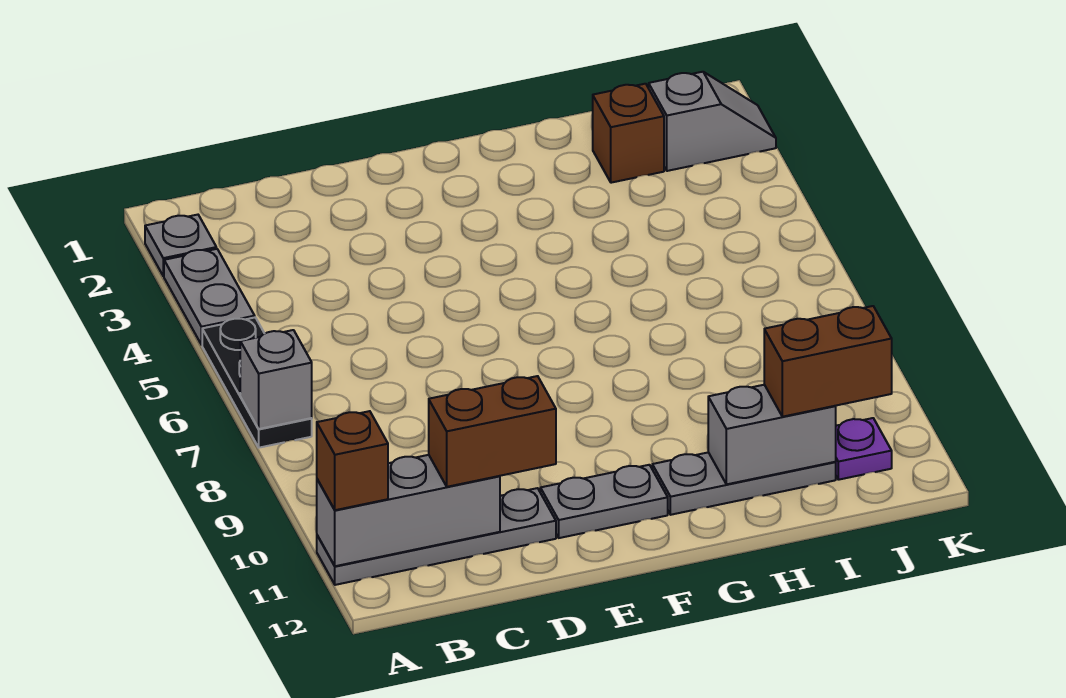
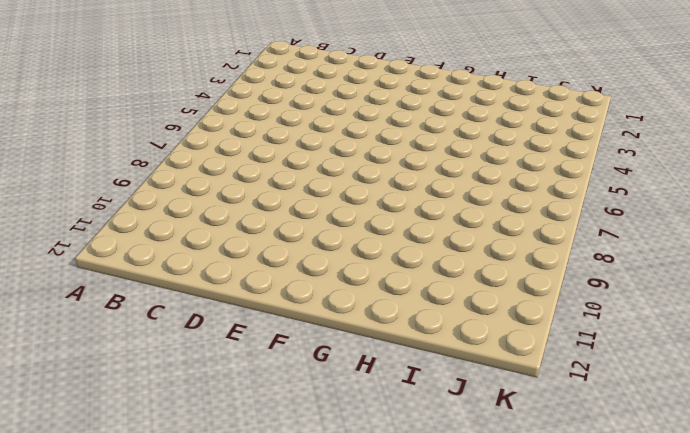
none -> grey 1x1 plate [145,215,216,276]
none -> grey 1x2 plate [164,249,255,345]
none -> black 1x3 plate [202,318,312,448]

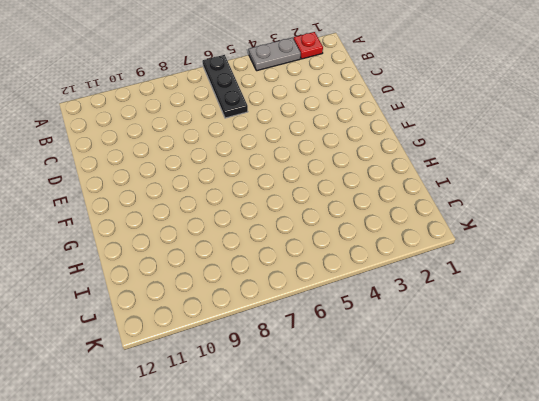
red 1x1 plate [294,32,323,59] -> grey 1x1 plate [145,215,216,276]
black 1x3 plate [203,55,248,118] -> black 1x3 plate turned to [202,318,312,448]
none -> grey 1x4 plate [317,488,556,585]
none -> grey 1x2 plate [540,465,668,538]
none -> grey 1x3 plate [652,452,836,515]

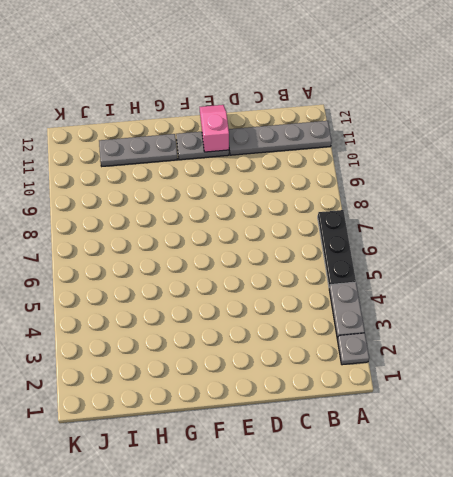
pink 1x2 slope [200,105,229,152] -> none
none -> brown 1x1 brick [593,84,664,183]
none -> grey 1x2 slope [649,72,776,171]
none -> purple 1x1 plate [836,418,892,480]

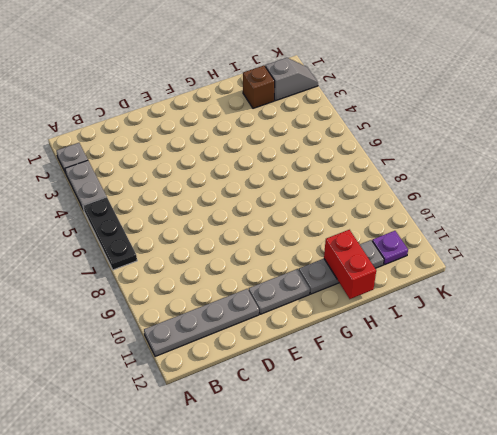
red 1x2 brick [324,230,376,299] -> grey 1x2 brick [708,385,836,484]
none -> grey 1x1 brick [240,330,312,429]
none -> grey 1x3 brick [317,455,500,566]
none -> brown 1x1 brick [317,411,388,510]

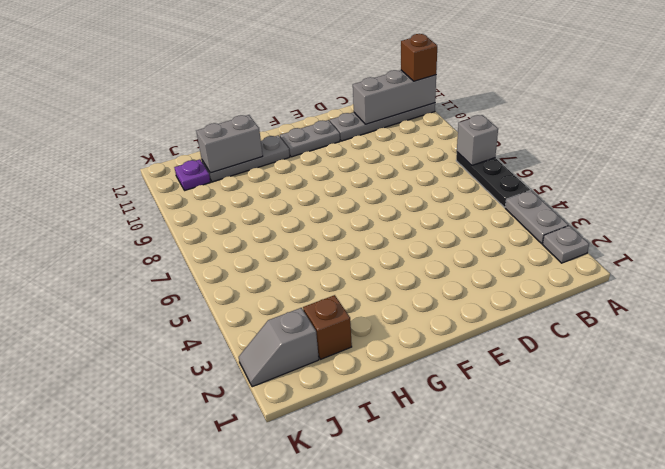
none -> brown 1x2 brick [429,376,556,487]
none -> brown 1x2 brick [764,306,892,417]

